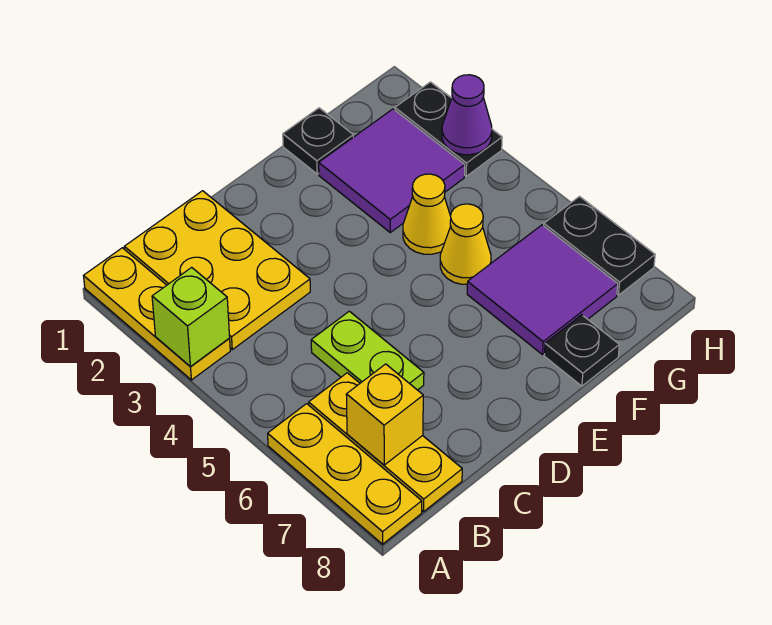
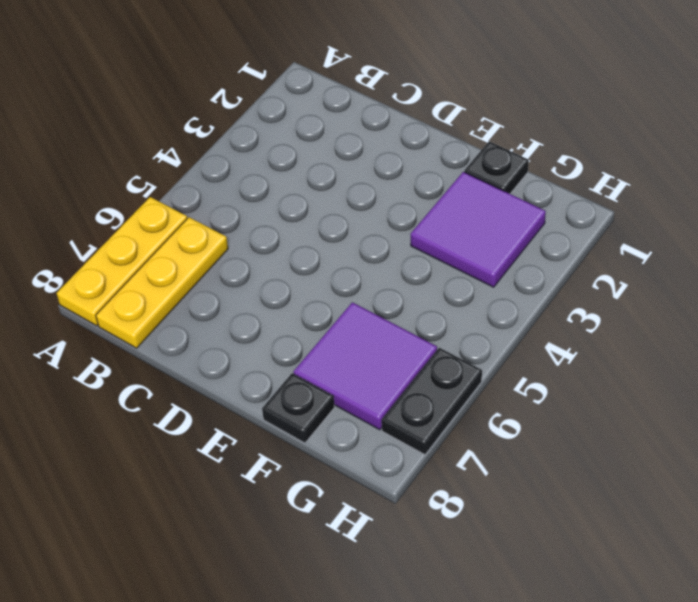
none -> yellow 1x3 plate [84,248,230,380]
none -> yellow 2x3 plate [124,191,310,350]
none -> lime 1x2 plate [311,311,424,390]

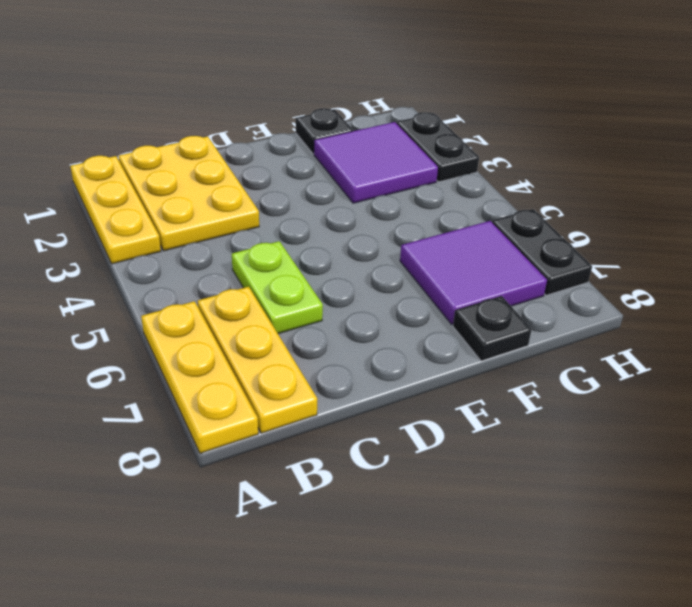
none -> yellow 1x1 cone [403,174,451,254]
none -> yellow 1x1 cone [440,204,491,284]
none -> lime 1x1 brick [152,267,230,366]

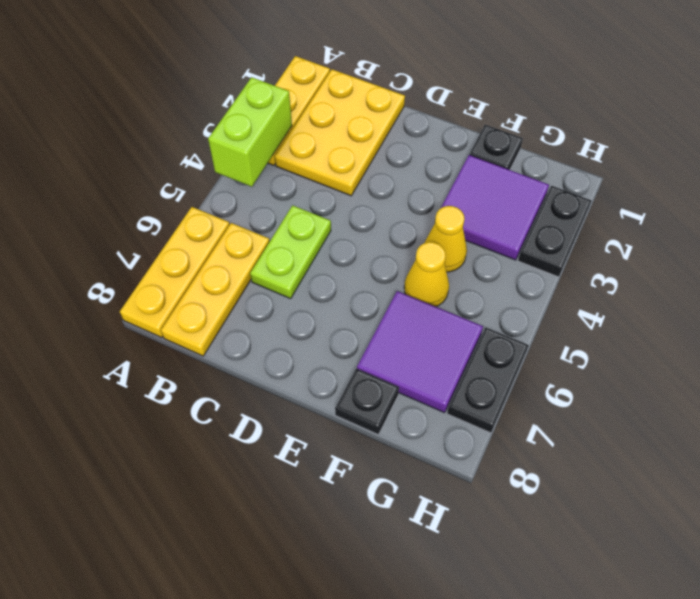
lime 1x2 brick [208,77,292,187] -> lime 1x1 brick [152,267,230,366]
none -> yellow 1x1 brick [346,364,423,465]
none -> purple 1x1 cone [442,75,492,155]

